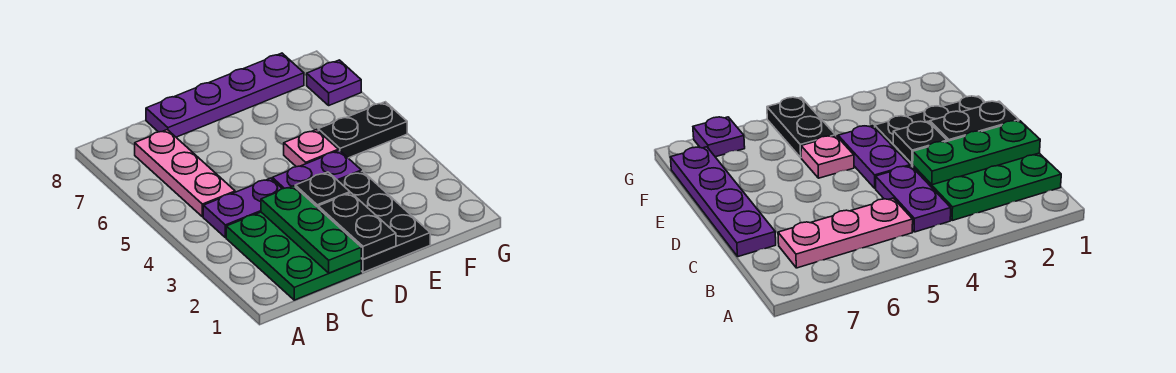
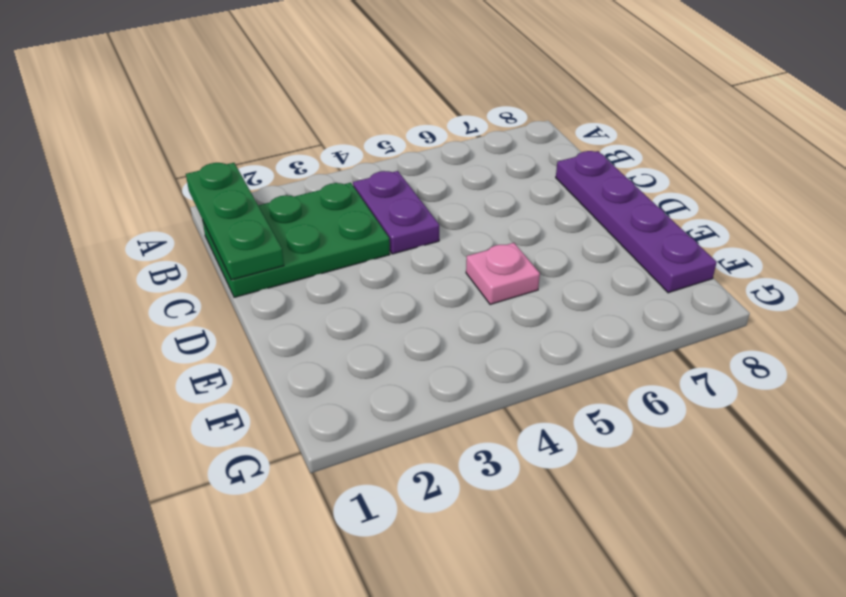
green 1x3 plate [186,163,284,280] -> green 1x3 plate turned to [261,186,361,273]
none -> pink 1x3 plate [135,130,235,217]
none -> black 2x3 plate [339,171,430,272]
none -> purple 1x2 plate [272,150,361,189]

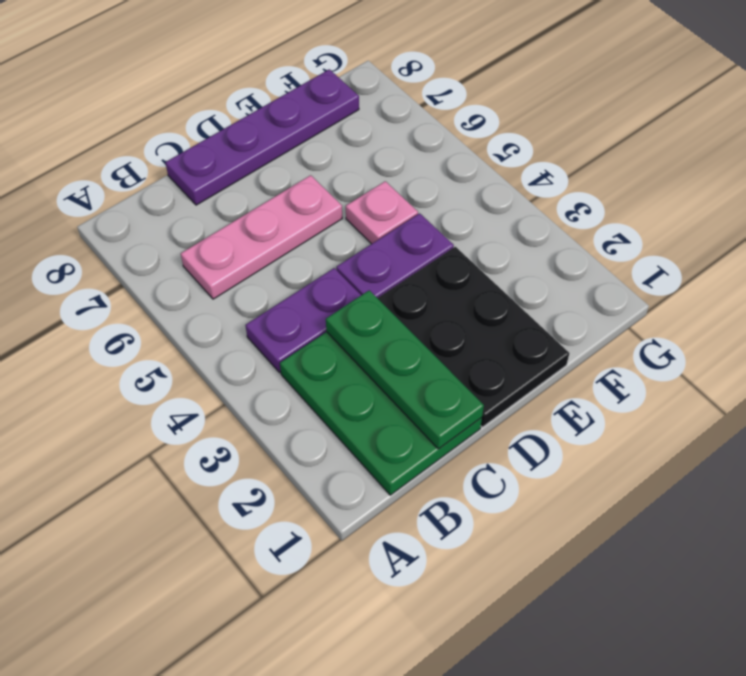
pink 1x3 plate [181,175,342,299] -> pink 1x3 plate turned to [135,130,235,217]
none -> black 1x2 plate [318,102,407,158]
none -> purple 1x1 plate [307,60,361,105]
none -> black 1x2 plate [318,193,396,259]

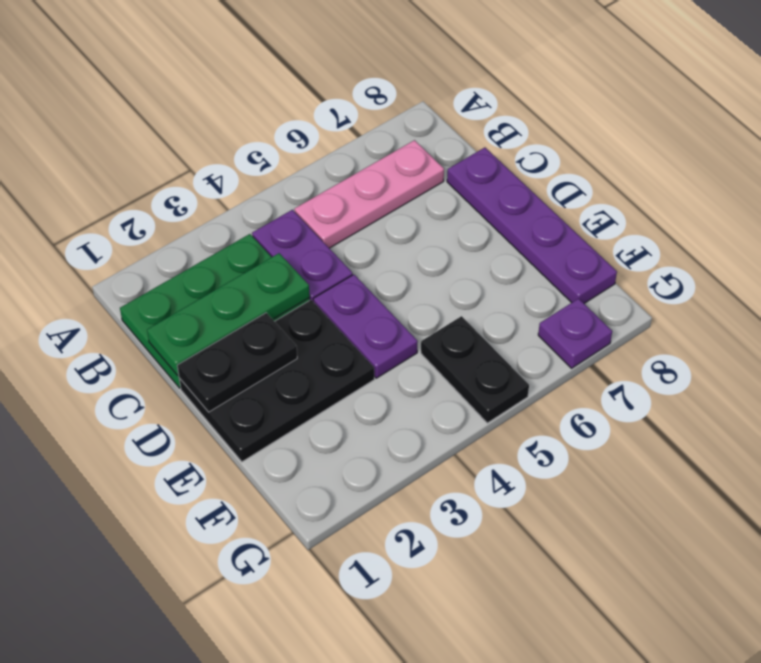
none -> pink 1x1 plate [284,130,338,167]
none -> black 1x1 plate [295,172,350,207]

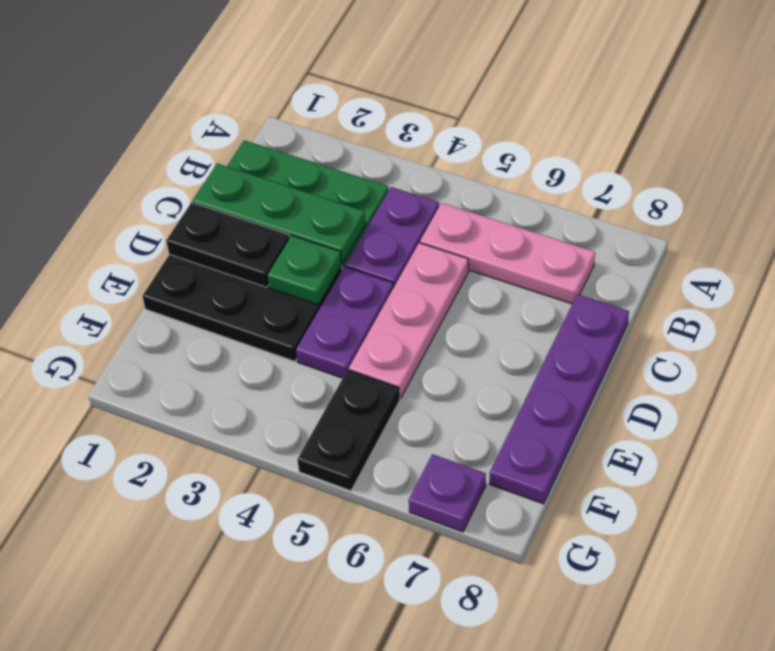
pink 1x3 plate [349,243,469,398] -> pink 1x1 plate [284,130,338,167]
green 1x1 plate [268,236,342,305] -> black 1x1 plate [295,172,350,207]

